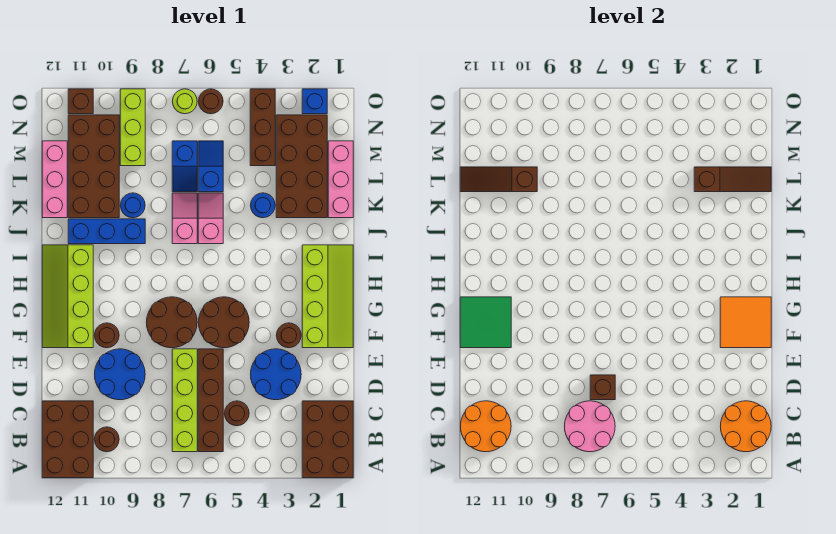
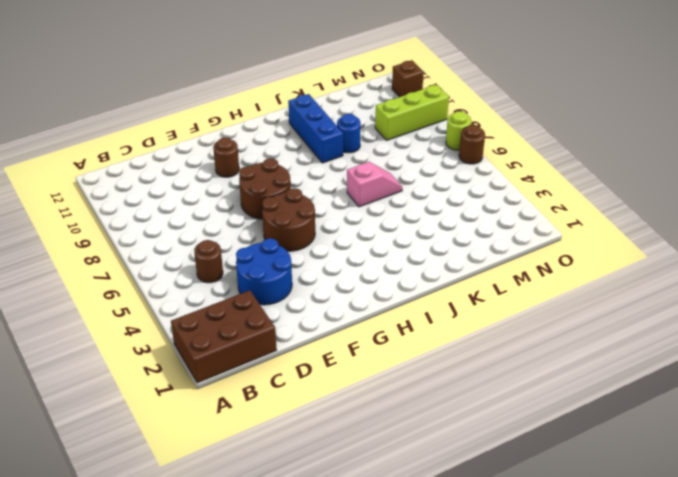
none -> brown 2x3 brick [42,401,93,478]
none -> brown 1x4 brick [198,349,223,452]
none -> lime 1x4 brick [172,349,197,452]
none -> brown 1x1 round brick [94,427,119,452]

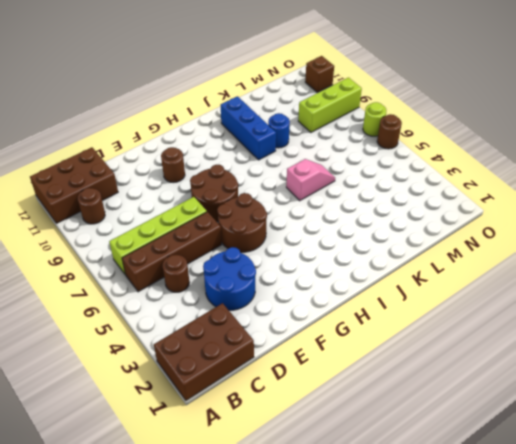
none -> blue 2x2 round brick [94,349,145,400]
none -> lime 2x4 slope [302,245,353,348]
none -> brown 1x1 round brick [276,323,301,348]
none -> lime 2x4 slope [42,245,93,348]

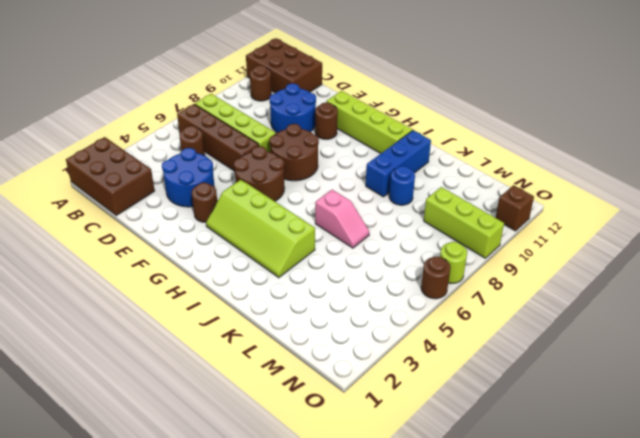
lime 2x4 slope [206,180,315,278] -> lime 2x4 slope moved to [302,245,353,348]
none -> pink 1x2 slope [172,193,197,244]
none -> pink 1x3 brick [328,141,353,218]
none -> brown 2x4 brick [276,115,327,218]
none -> blue 1x1 round brick [250,193,275,218]

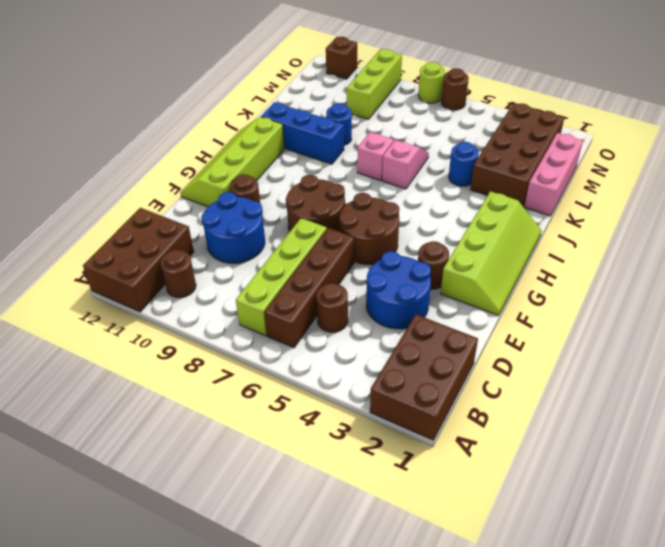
none -> brown 2x4 brick [68,115,119,218]
none -> pink 1x3 brick [42,141,67,218]
none -> blue 1x2 slope [198,141,223,192]
none -> blue 1x2 slope [172,141,197,192]

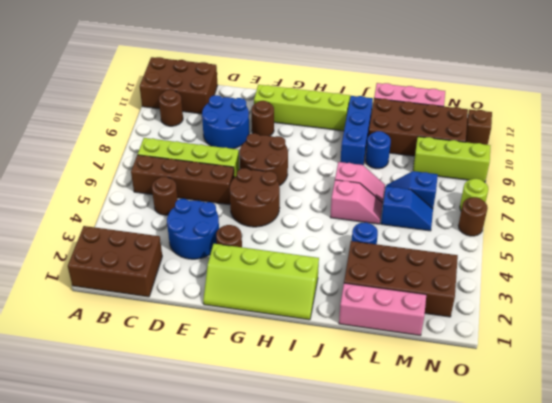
none -> brown 1x3 brick [250,89,275,166]
none -> blue 1x1 brick [302,89,327,114]
none -> orange 2x2 round brick [720,401,771,452]
none -> pink 2x2 round brick [564,401,615,452]

